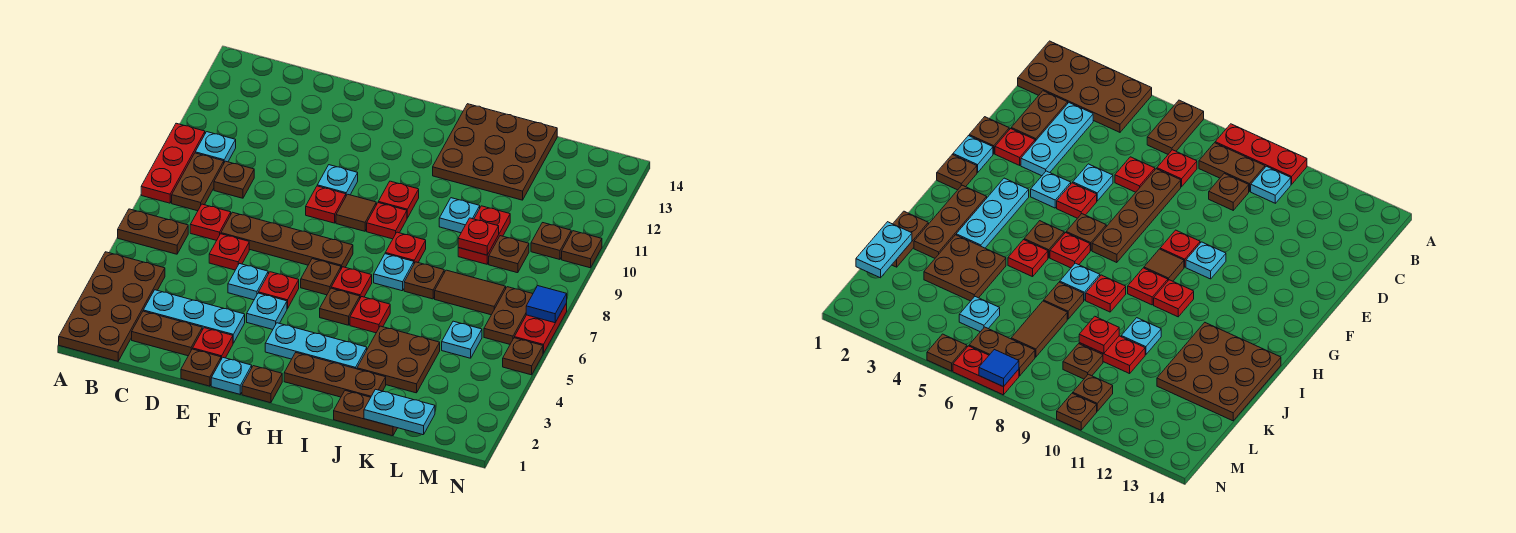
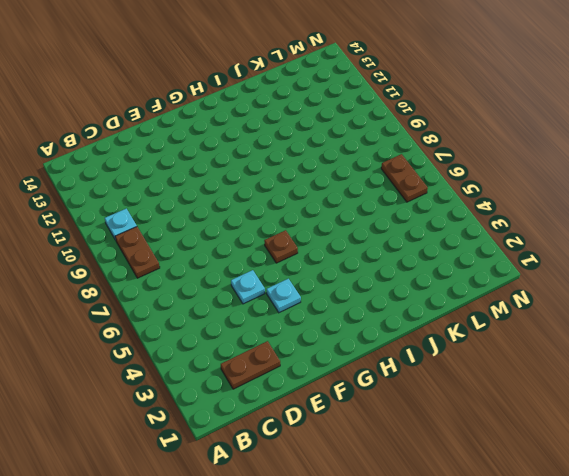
none -> brown 2x4 plate [59,252,165,361]
none -> brown 1x2 plate [118,209,188,254]
none -> red 1x3 plate [141,123,205,203]
none -> cyan 1x3 plate [143,290,245,343]

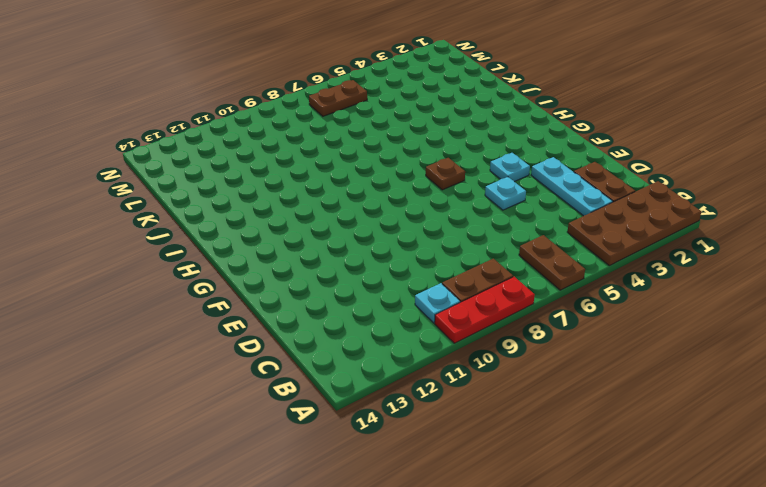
none -> red 1x1 plate [190,204,231,241]
none -> brown 1x1 plate [214,161,254,198]
none -> red 1x1 plate [209,234,249,270]
none -> brown 1x4 plate [221,212,353,269]

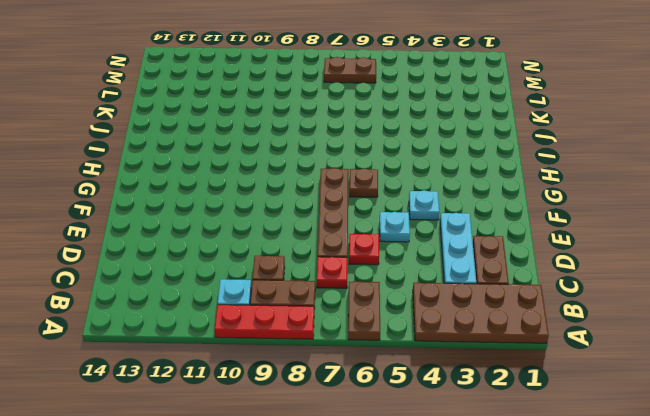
none -> brown 1x1 plate [181,349,221,386]
none -> red 1x1 plate [193,328,233,359]
none -> cyan 1x1 plate [211,358,252,394]
none -> red 1x1 plate [259,272,299,309]

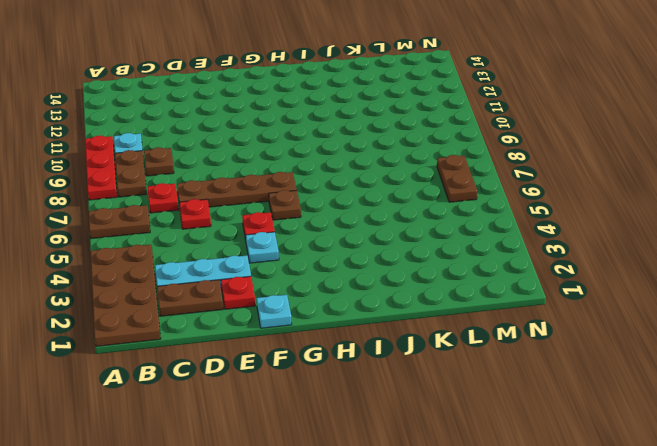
none -> brown 1x1 plate [181,349,221,386]
none -> cyan 1x1 plate [228,263,268,300]
none -> red 1x1 plate [306,186,346,223]
none -> cyan 1x1 plate [317,165,358,195]

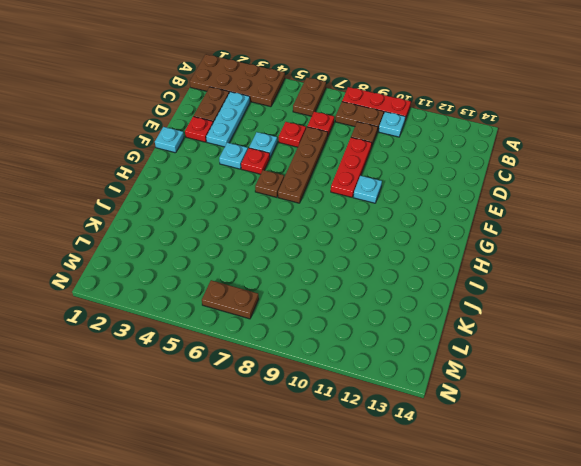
red 1x3 plate [331,138,372,197] -> red 1x1 plate [306,186,346,223]
none -> brown 1x1 plate [181,349,221,386]
none -> brown 1x1 plate [242,366,282,403]
none -> cyan 1x3 plate [265,323,367,369]
none -> brown 1x1 tile [336,194,376,231]

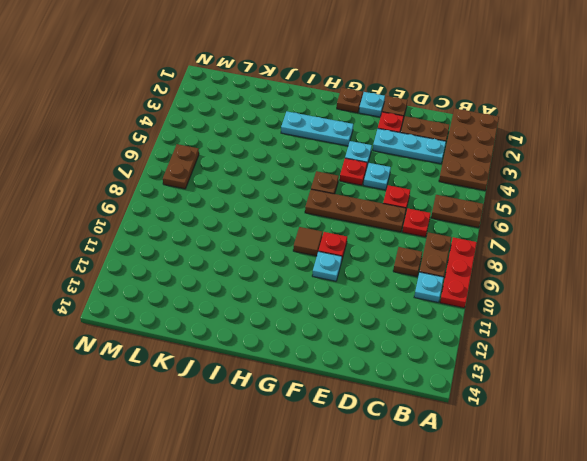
none -> brown 1x3 plate [284,353,386,397]
none -> brown 1x1 plate [320,288,360,325]
none -> red 1x1 plate [331,267,372,298]
none -> red 1x1 plate [367,203,407,239]

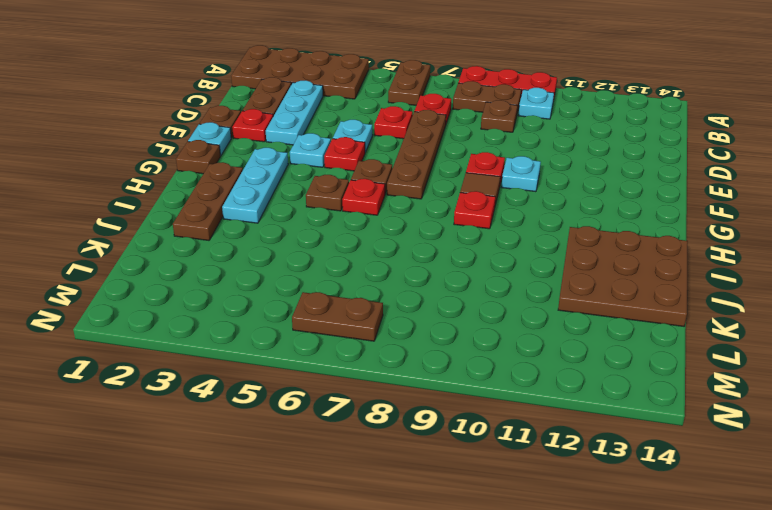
none -> red 1x1 plate [378,181,419,218]
none -> red 1x1 plate [350,297,390,333]
none -> cyan 1x1 plate [374,254,414,291]
none -> red 1x1 plate [385,232,426,263]

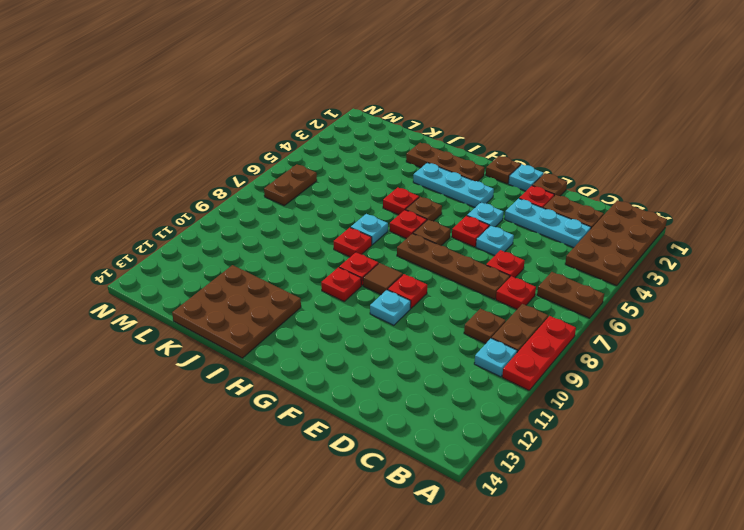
none -> brown 1x2 plate [334,391,397,436]
none -> brown 2x2 plate [357,326,440,393]
none -> brown 1x1 plate [404,262,444,299]
none -> cyan 1x1 plate [439,198,480,233]

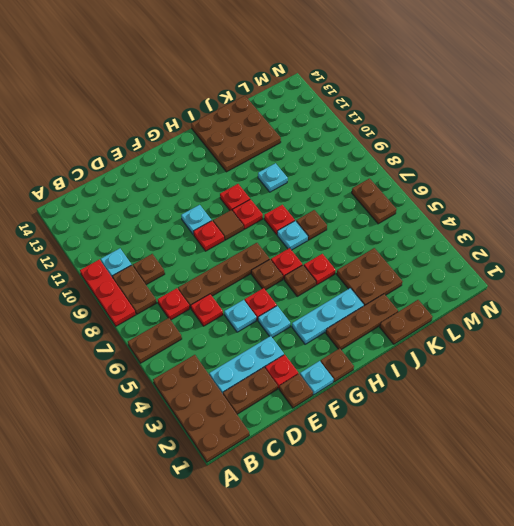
none -> brown 1x2 tile [435,270,506,315]
none -> red 1x2 plate [458,206,510,264]
none -> cyan 1x1 plate [442,321,482,358]
none -> brown 1x1 plate [489,236,529,273]

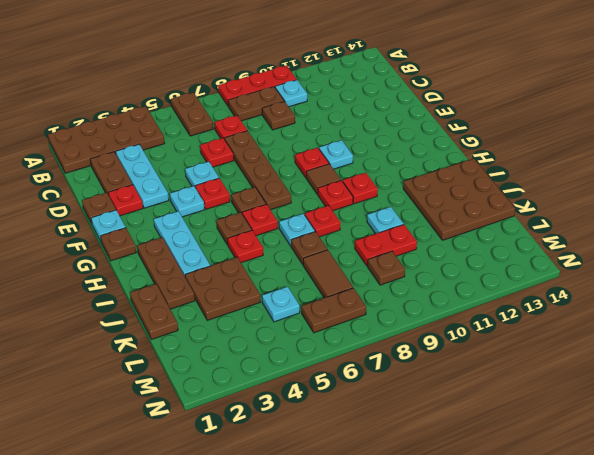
none -> brown 1x1 plate [531,223,571,259]
none -> brown 1x1 plate [503,338,543,375]
none -> red 1x2 plate [515,303,567,353]
none -> brown 1x1 plate [562,231,602,268]

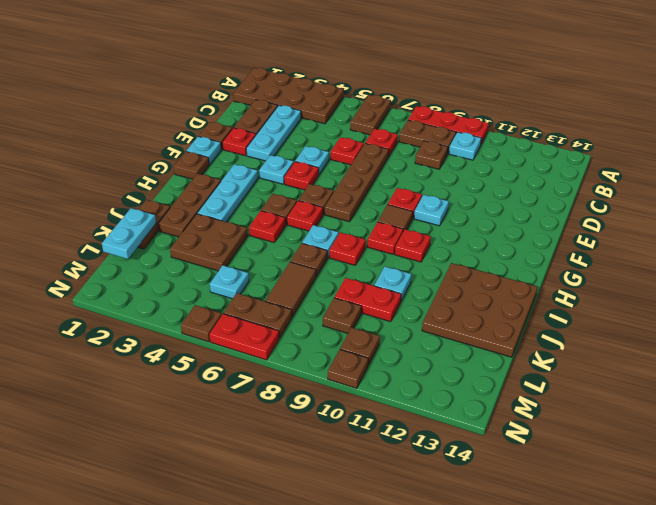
none -> red 1x1 plate [458,218,499,255]
none -> blue 1x1 tile [526,286,567,323]

